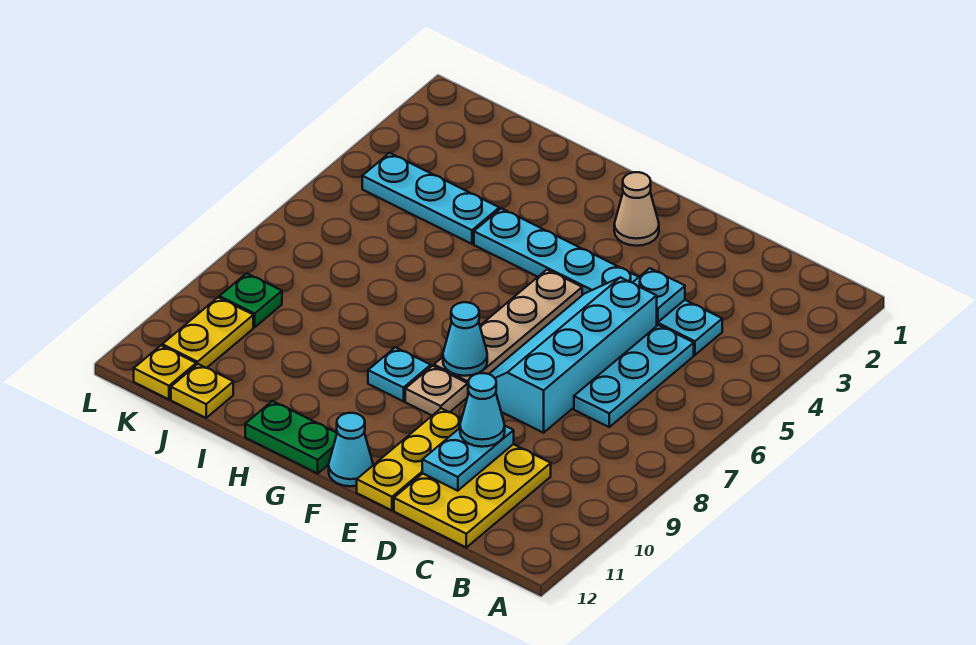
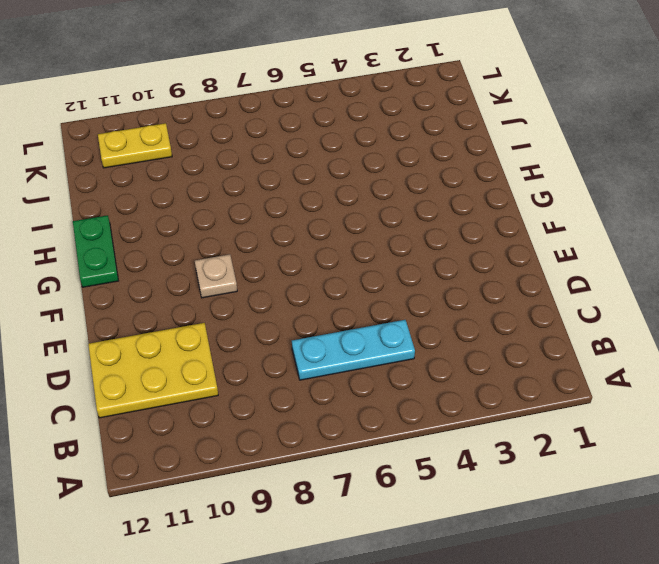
none -> cyan 1x6 plate [474,208,722,355]
none -> cyan 2x4 slope [489,277,657,433]
none -> yellow 1x3 plate [357,408,462,510]

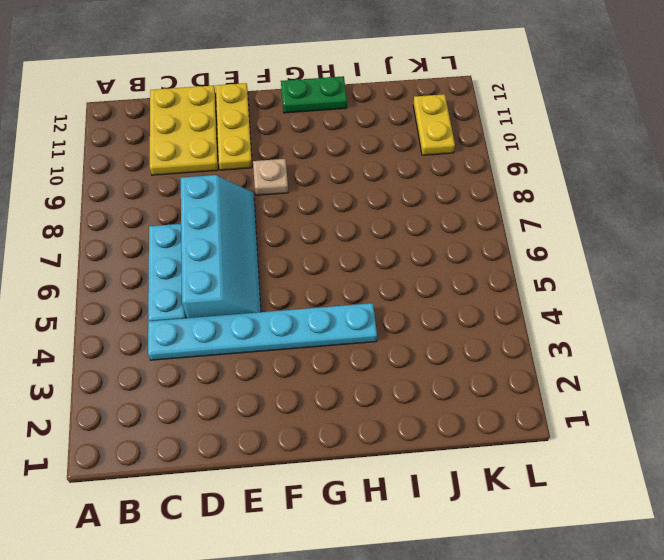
none -> tan 1x1 cone [614,172,659,246]
none -> tan 1x4 plate [434,270,582,394]
none -> cyan 1x1 cone [329,413,373,486]

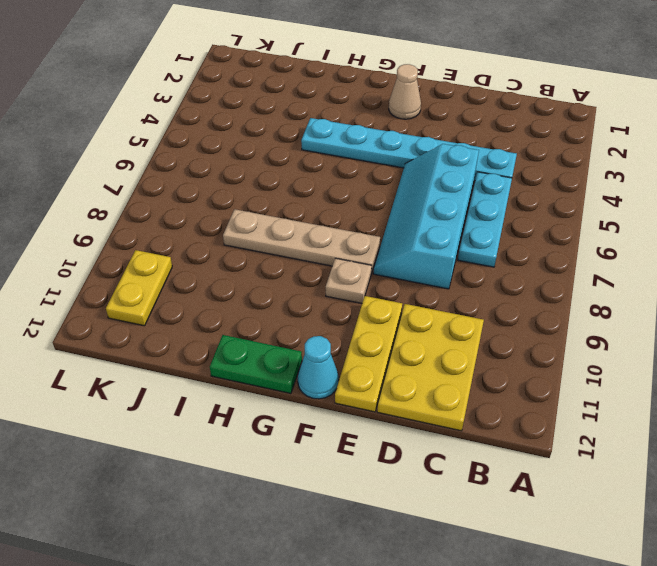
tan 1x4 plate [223,209,380,274] -> tan 1x4 plate turned to [434,270,582,394]
none -> cyan 1x1 plate [368,347,431,401]
none -> cyan 1x3 plate [362,153,499,244]
none -> yellow 1x1 plate [171,364,233,418]

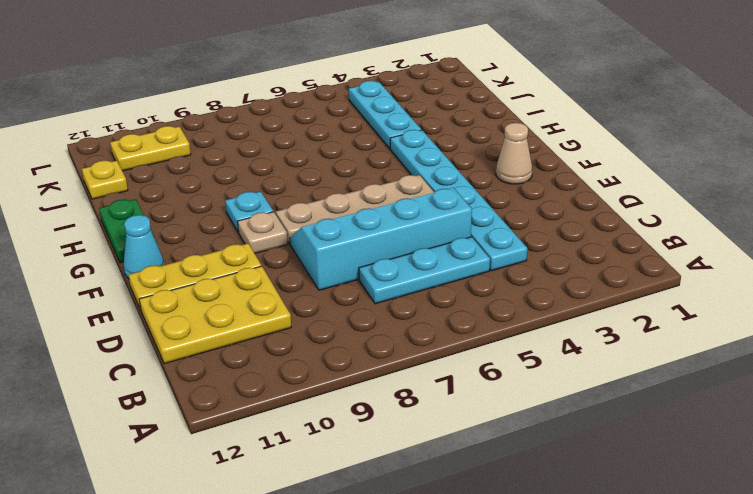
none -> green 1x1 plate [219,273,282,327]
none -> yellow 1x1 plate [134,345,196,399]
none -> cyan 1x1 plate [633,268,685,322]

